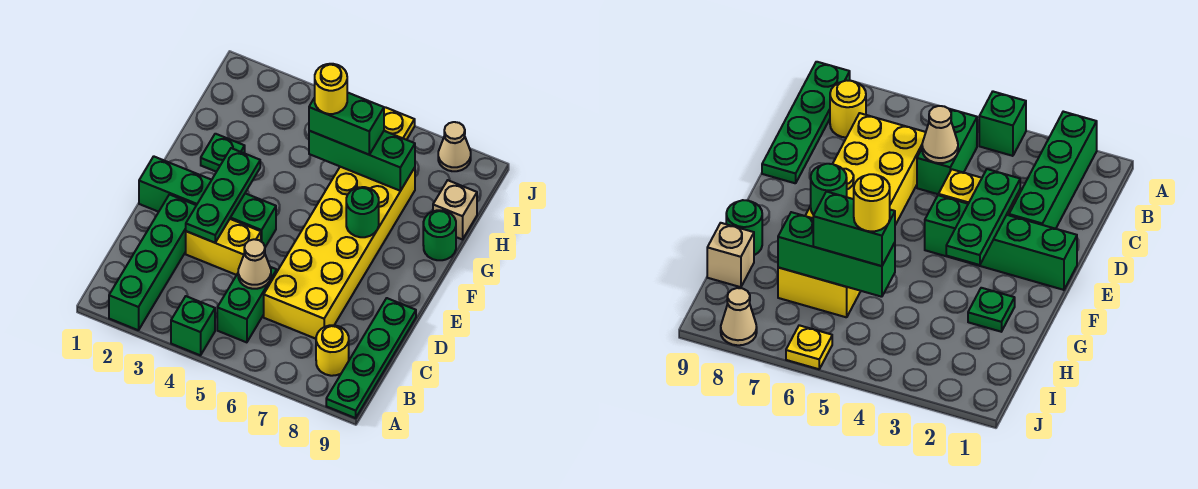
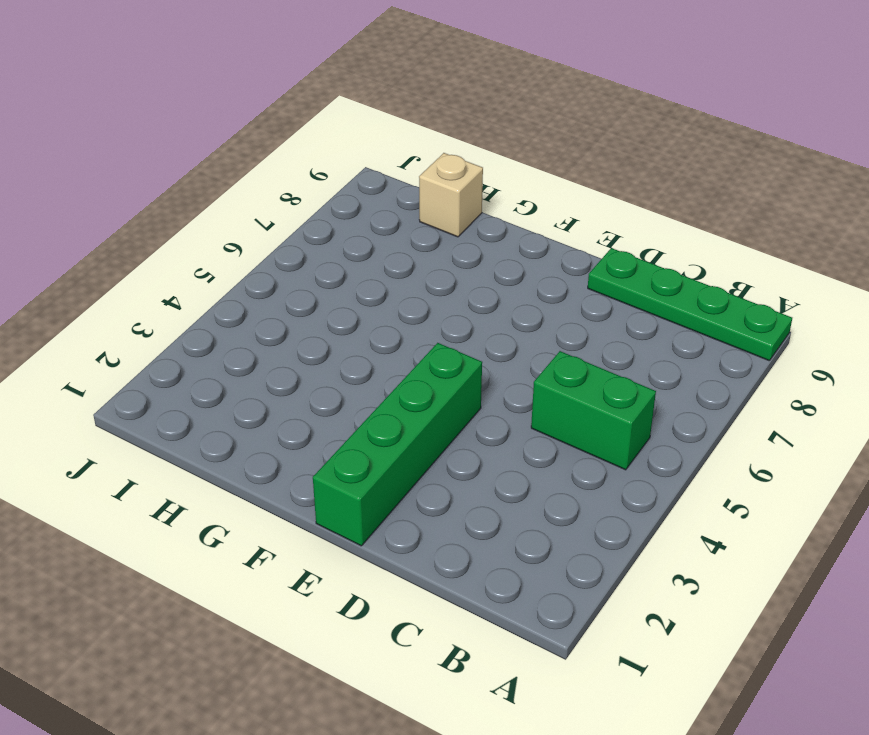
none -> green 1x4 brick [109,195,196,330]
none -> green 1x1 brick [171,296,215,355]
none -> yellow 1x1 round brick [316,325,349,376]

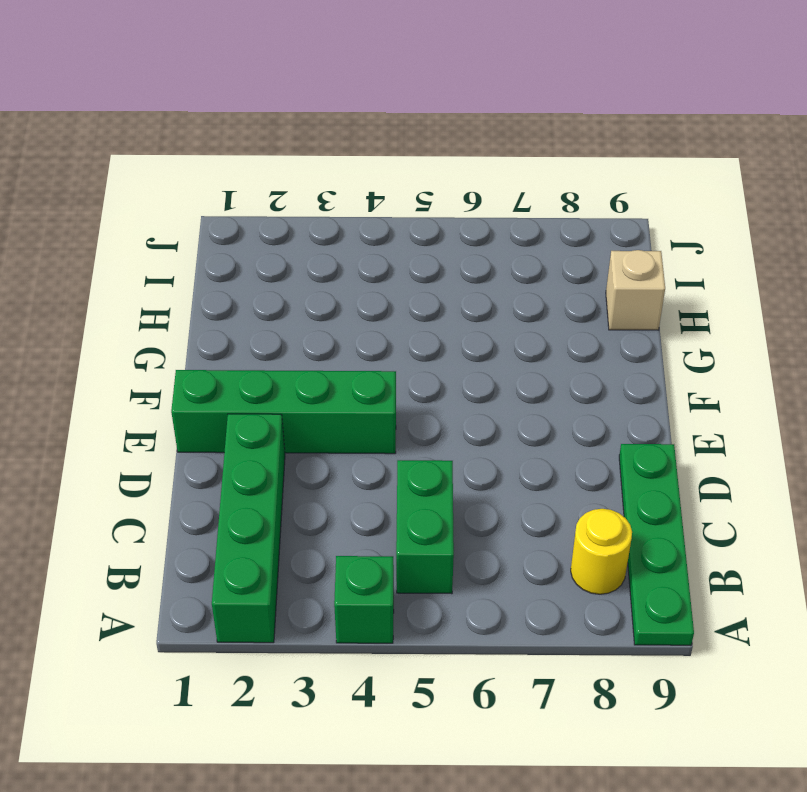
none -> yellow 2x6 brick [264,167,415,339]
none -> yellow 1x2 brick [186,219,261,275]
none -> green 1x1 plate [201,134,245,172]

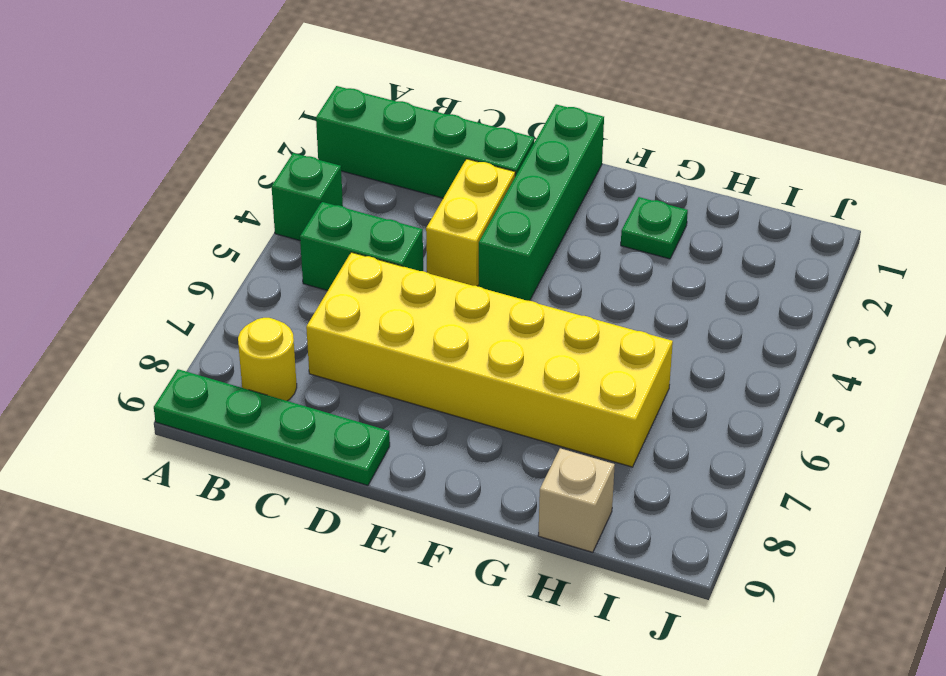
none -> green 1x1 round brick [423,210,456,260]
none -> yellow 1x1 plate [384,107,415,140]
none -> tan 1x1 cone [438,122,471,171]

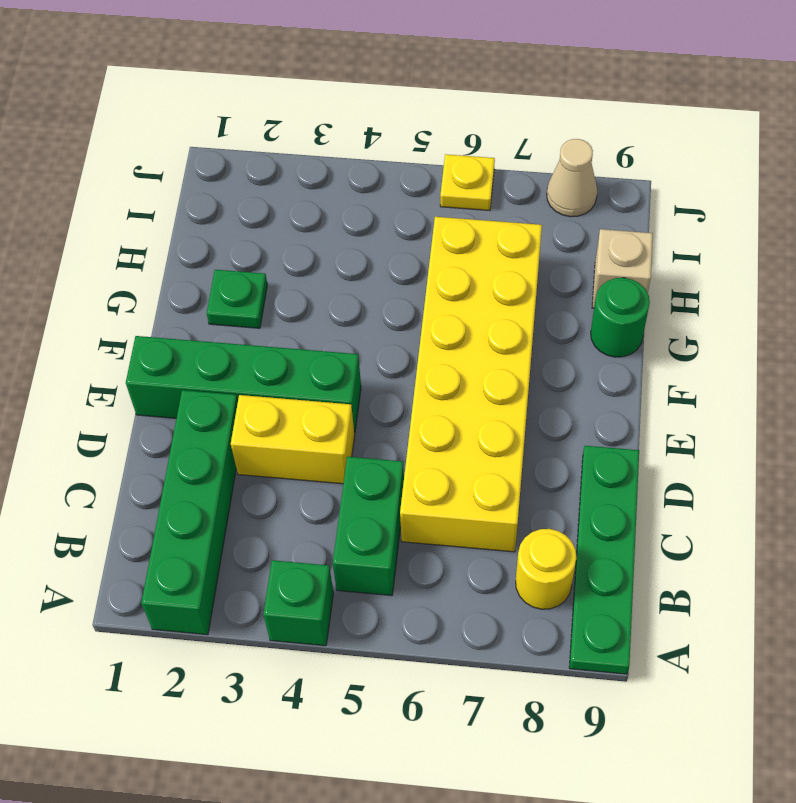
none -> tan 1x1 cone [238,239,271,289]
none -> green 1x3 plate [186,148,260,243]
none -> green 1x1 round brick [346,187,379,237]

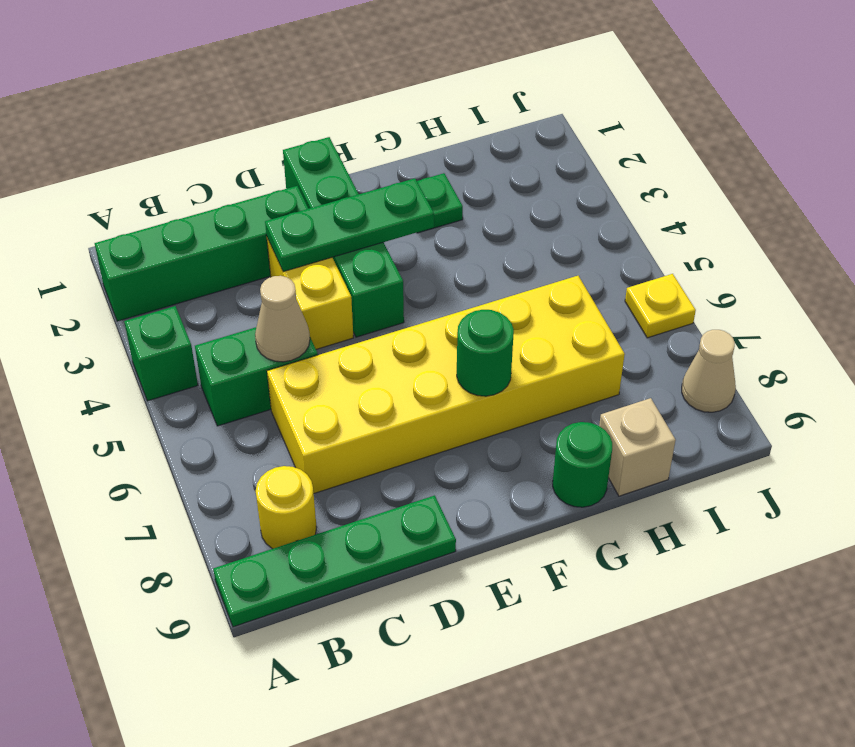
none -> green 1x3 brick [309,131,415,191]
none -> green 1x2 brick [309,92,384,155]
none -> yellow 1x1 round brick [315,64,347,114]

